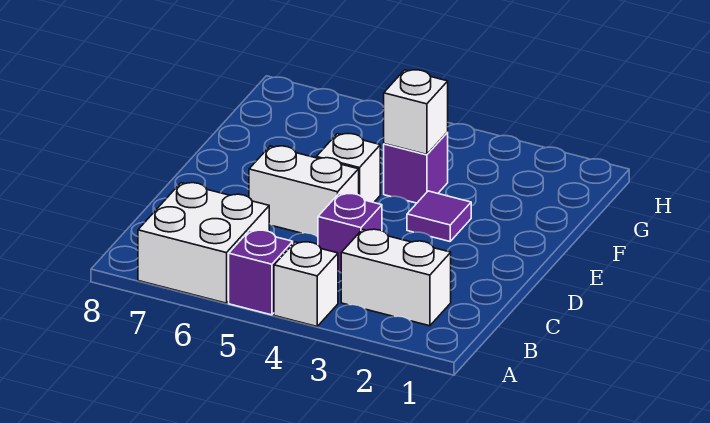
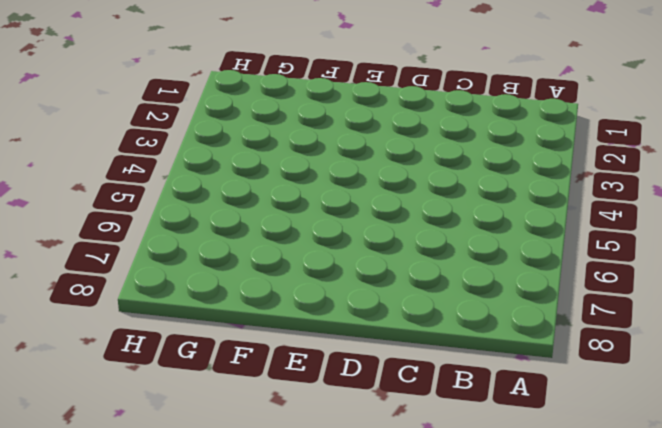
none -> white 1x1 brick [274,242,338,327]
none -> purple 1x1 brick [229,230,293,315]

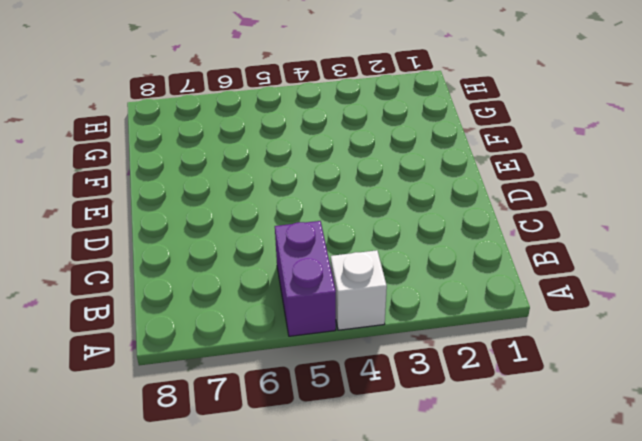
purple 1x2 brick [275,221,336,336] -> purple 1x1 brick [229,230,293,315]
none -> white 2x2 brick [138,183,269,303]
none -> white 1x2 brick [341,229,451,326]

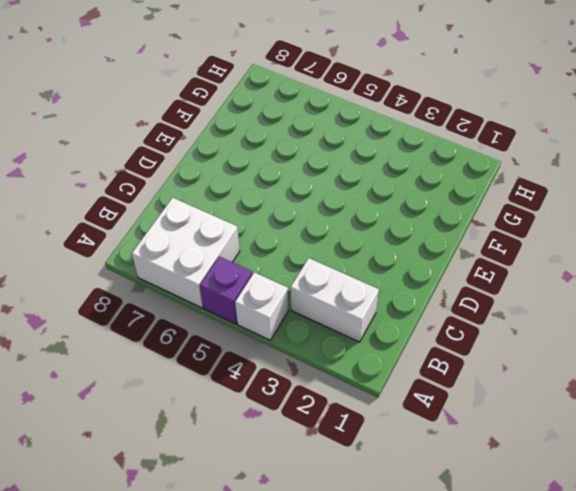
none -> purple 1x1 brick [318,194,382,273]
none -> white 1x2 brick [249,146,359,237]

